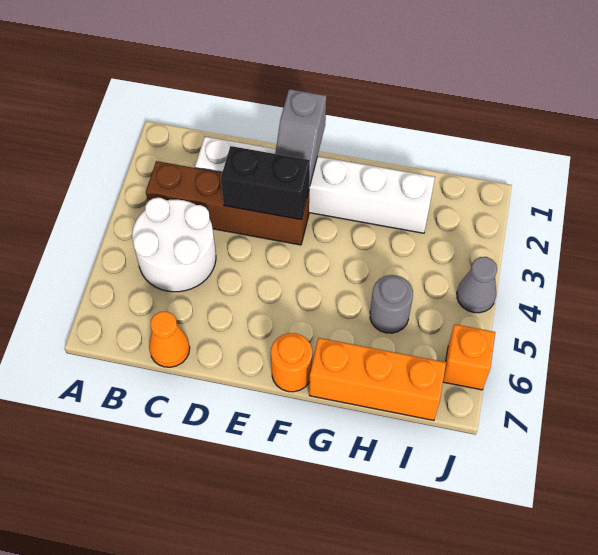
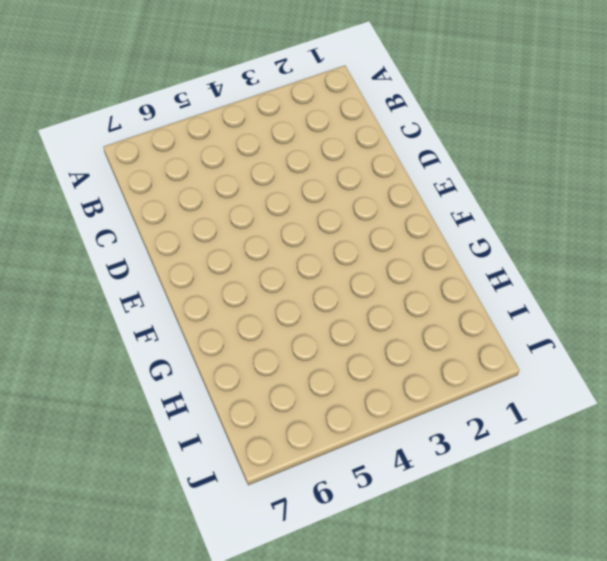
none -> brown 1x4 brick [146,161,309,245]
none -> white 2x2 round brick [132,198,216,292]

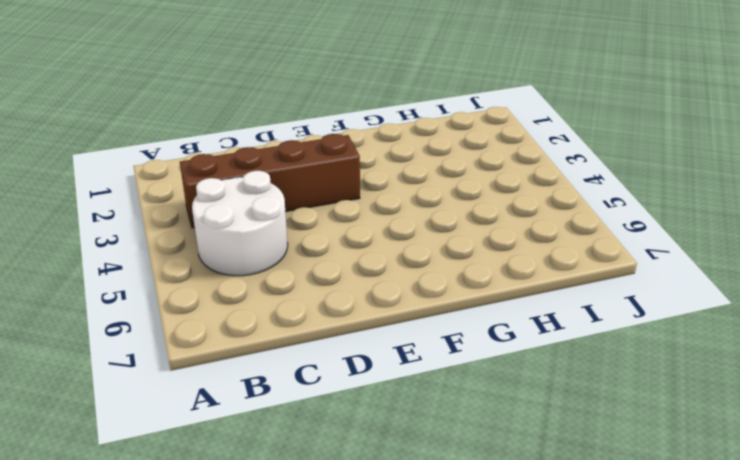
none -> white 1x6 brick [195,137,435,233]
none -> orange 1x1 cone [149,312,190,367]

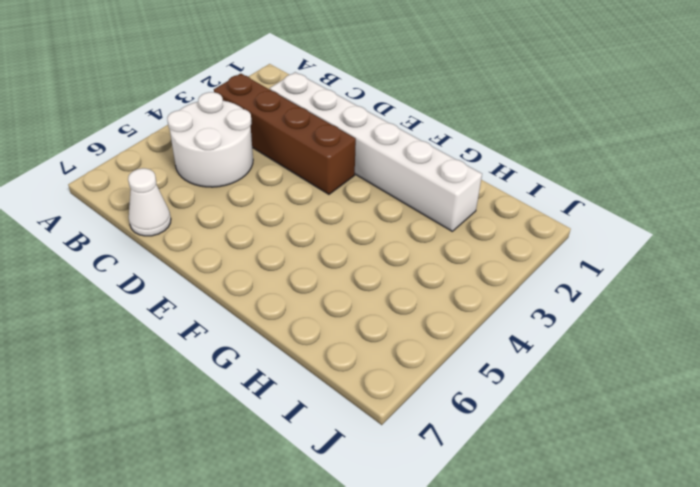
white 1x1 cone [128,168,171,236] -> orange 1x1 cone [149,312,190,367]
none -> orange 1x1 round brick [271,333,312,392]
none -> orange 1x3 brick [309,338,446,420]

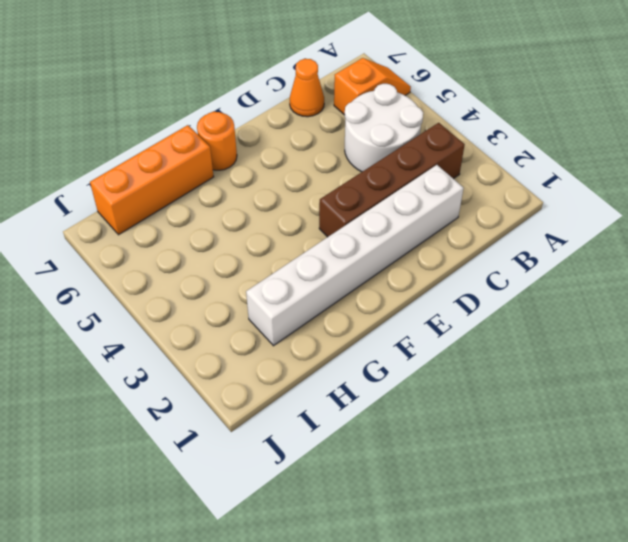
orange 1x2 slope [334,58,411,115] -> none
none -> grey 1x1 round brick [370,275,413,333]
none -> grey 1x1 cone [457,257,497,313]

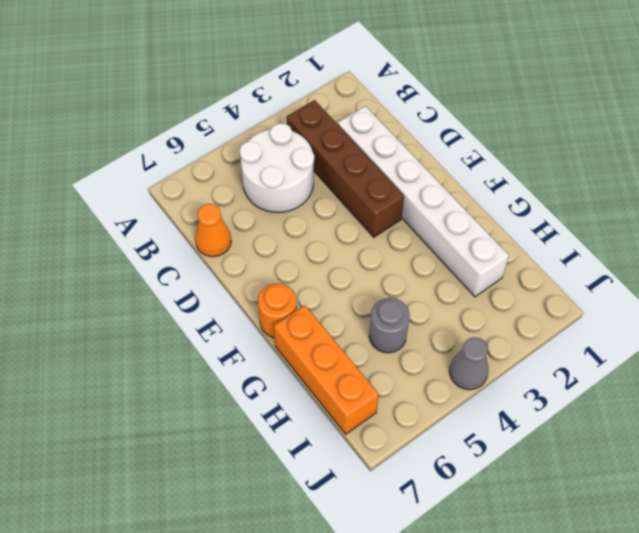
none -> orange 1x1 brick [443,324,495,390]
none -> black 1x2 brick [221,146,310,220]

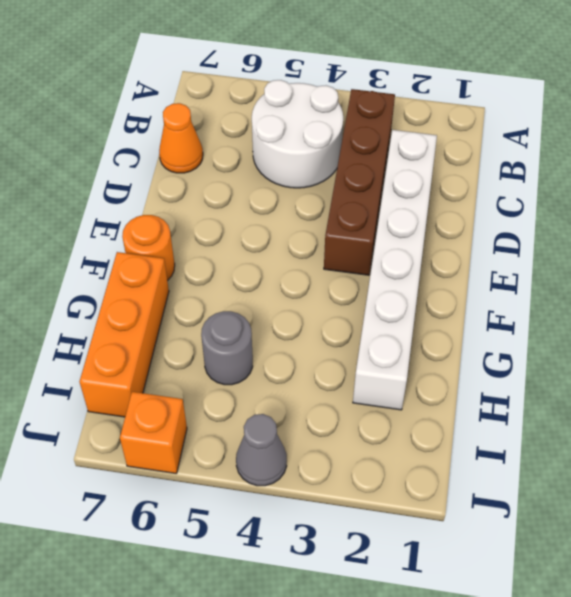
none -> black 1x2 brick [221,146,310,220]
none -> grey 1x2 slope [275,89,326,186]

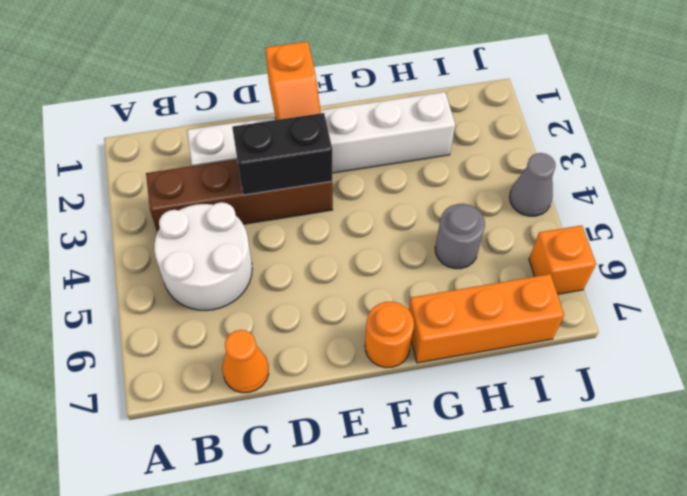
orange 1x2 slope [266,42,321,120] -> grey 1x2 slope [275,89,326,186]

